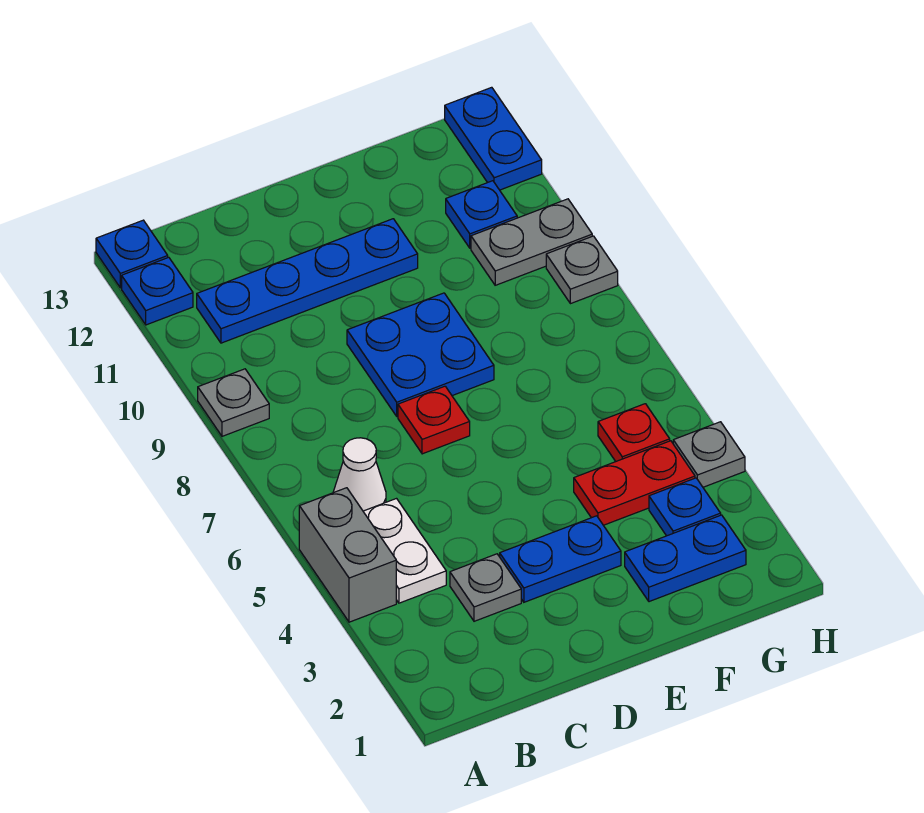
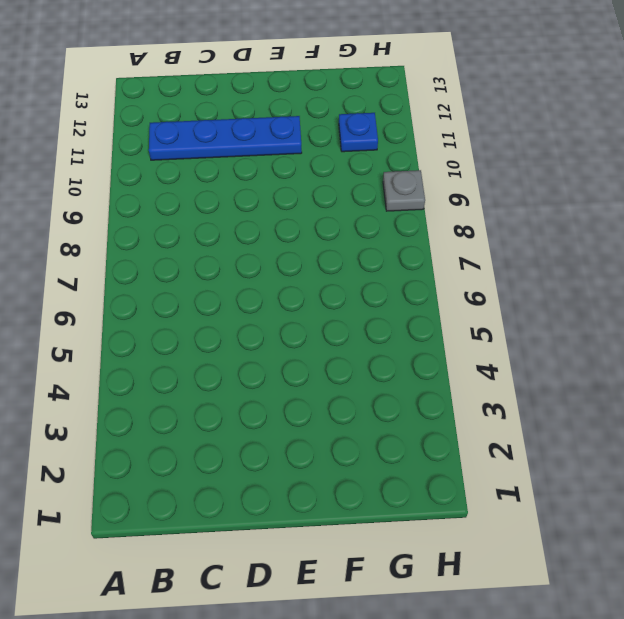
none -> grey 1x2 brick [299,488,396,622]
none -> grey 1x1 plate [198,369,269,436]
none -> blue 1x1 plate [122,257,193,325]

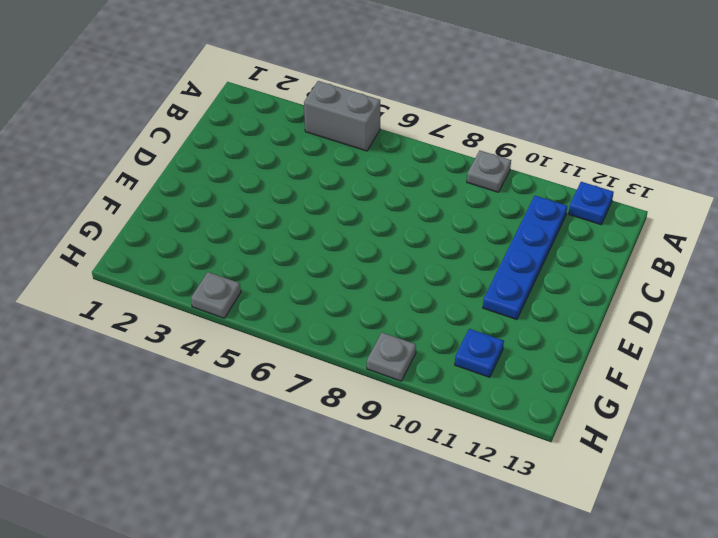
none -> blue 1x1 plate [96,220,168,288]
none -> white 1x2 plate [363,499,446,603]
none -> white 1x1 cone [333,438,386,511]

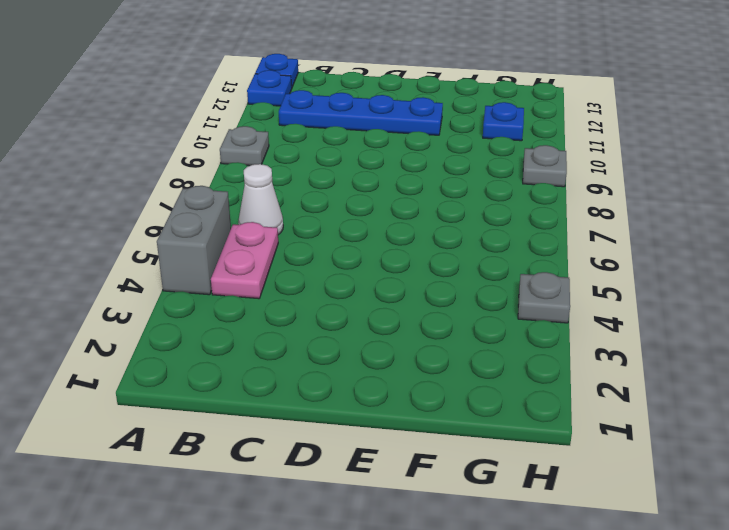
pink 1x2 plate [211,222,278,299] -> white 1x2 plate [363,499,446,603]
none -> grey 1x1 plate [450,554,521,621]
none -> blue 1x2 plate [500,516,621,602]
none -> red 1x1 plate [398,386,470,454]

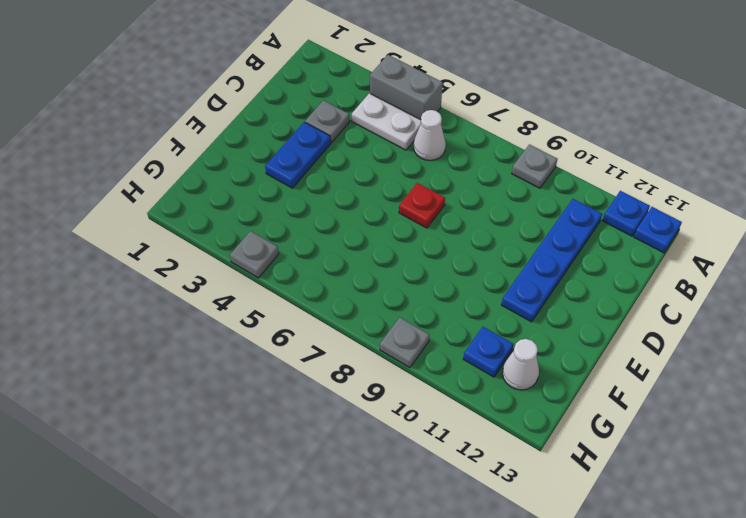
white 1x1 cone [502,339,539,390] -> none
none -> blue 2x2 plate [347,293,494,417]
none -> blue 1x2 plate [625,515,746,602]
none -> red 1x2 plate [574,441,695,525]

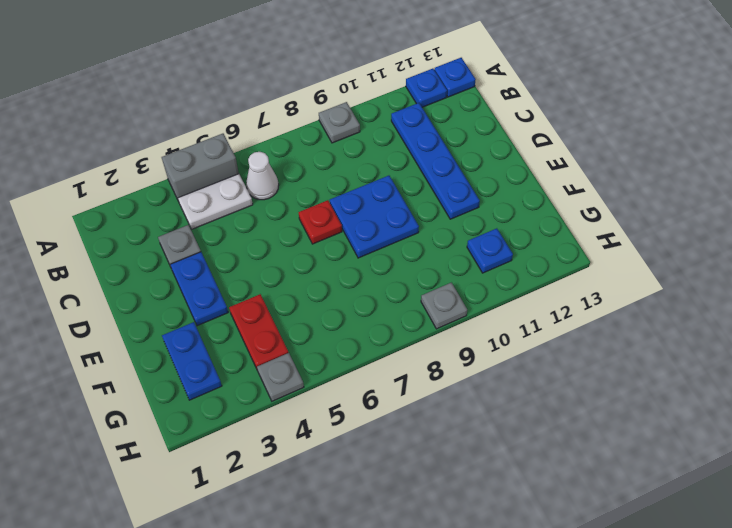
none -> blue 1x1 plate [649,478,721,536]
none -> red 1x1 plate [598,404,670,461]
none -> grey 1x2 plate [471,199,592,285]

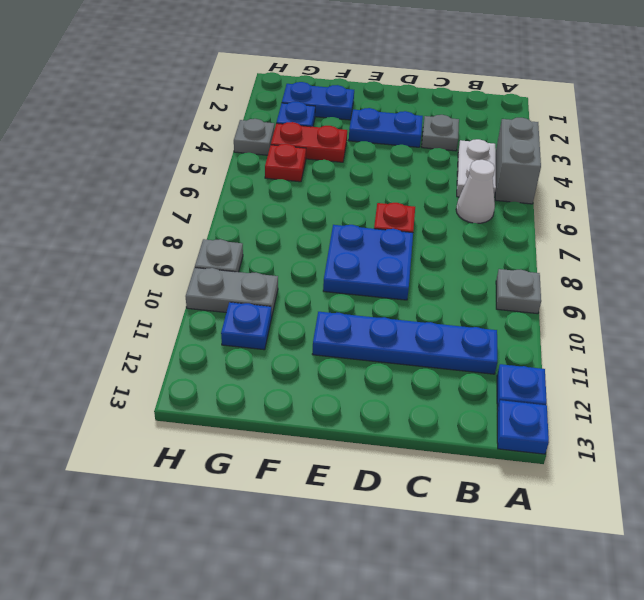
none -> blue 1x2 plate [445,87,542,190]

